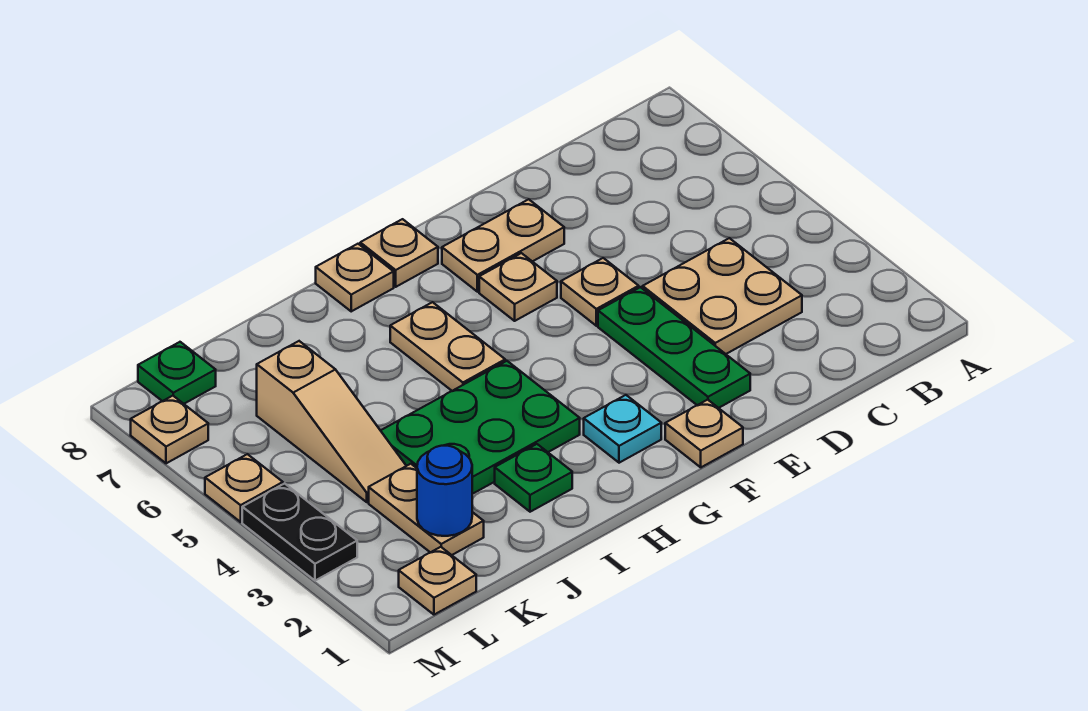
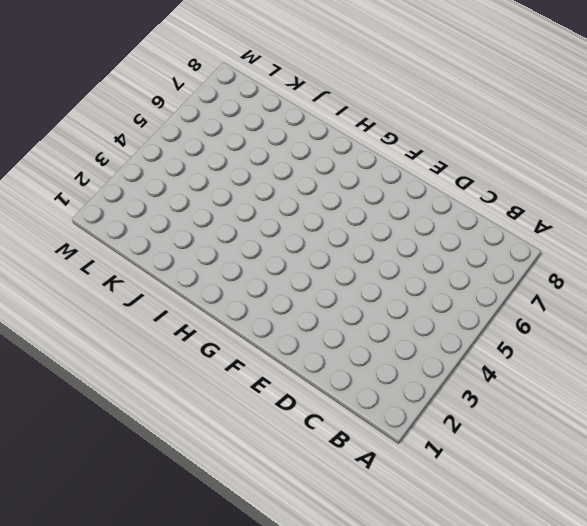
none -> tan 2x2 plate [643,238,802,354]
none -> green 1x3 plate [598,287,750,408]
none -> tan 1x1 plate [561,258,639,326]

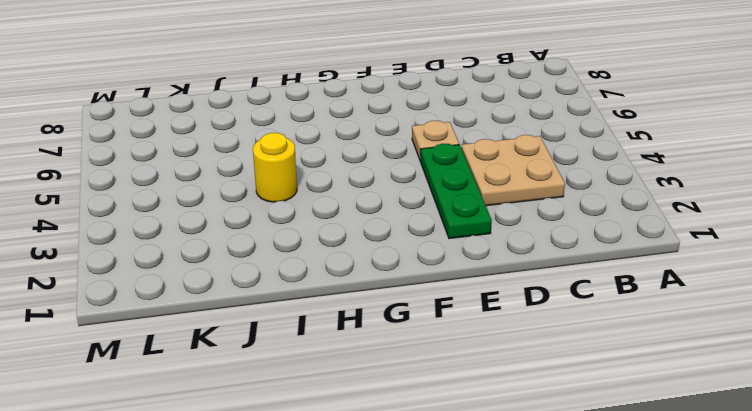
yellow 1x1 round brick [253,133,297,202] -> green 2x3 plate [380,361,580,494]
none -> tan 1x2 plate [442,199,564,292]
none -> tan 1x1 plate [665,400,743,467]
none -> tan 1x1 plate [479,253,557,321]

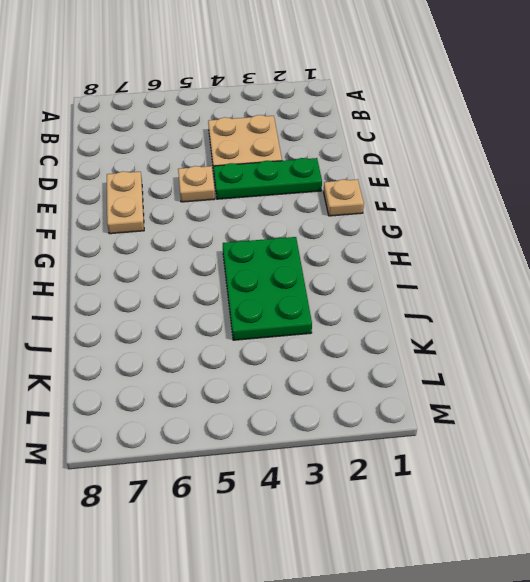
none -> tan 1x1 plate [479,253,557,321]
none -> cyan 1x1 plate [584,395,661,463]
none -> tan 1x1 plate [360,219,438,287]

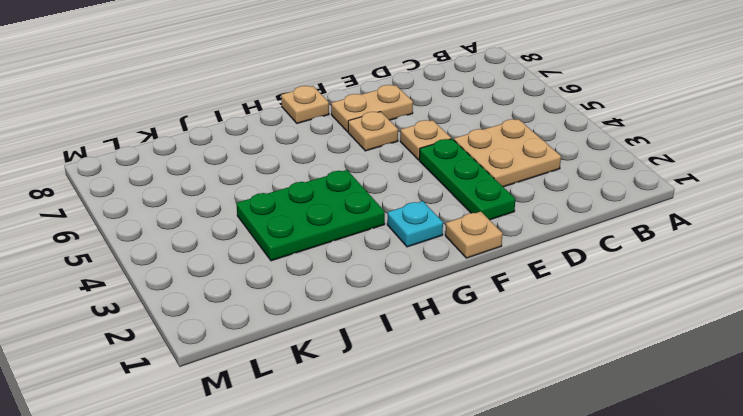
none -> tan 1x2 plate [390,302,505,391]
none -> tan 1x1 plate [316,244,394,311]
none -> green 1x1 plate [495,444,572,512]

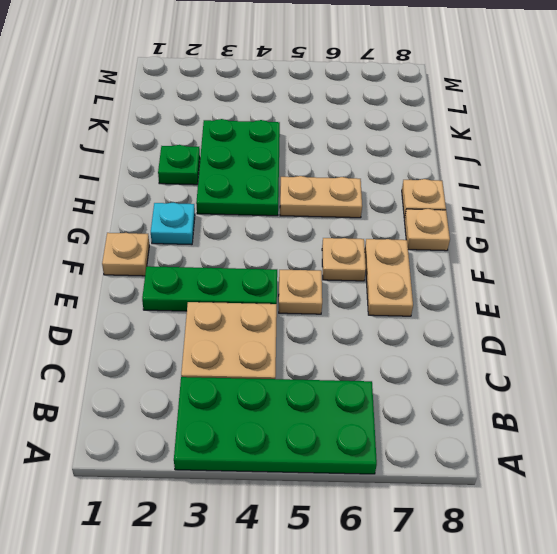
green 2x4 plate [174,377,377,474] -> none
none -> tan 1x2 plate [369,464,484,555]
none -> tan 1x3 slope [257,341,406,502]
none -> tan 1x1 plate [399,547,476,615]

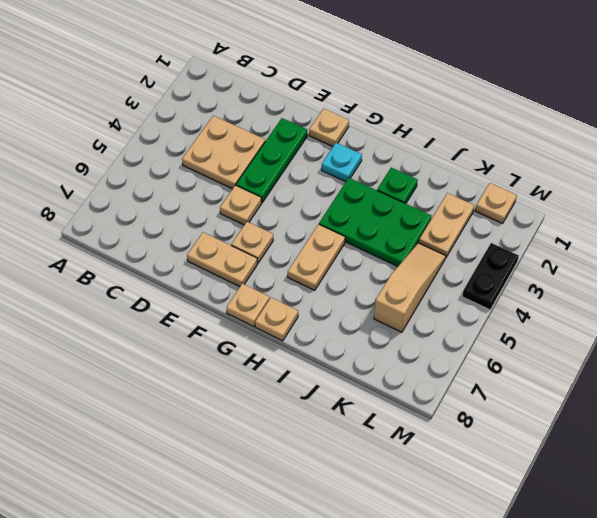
none -> green 1x1 plate [138,342,216,404]
none -> tan 1x1 plate [205,454,283,522]
none -> tan 1x1 plate [131,396,208,463]

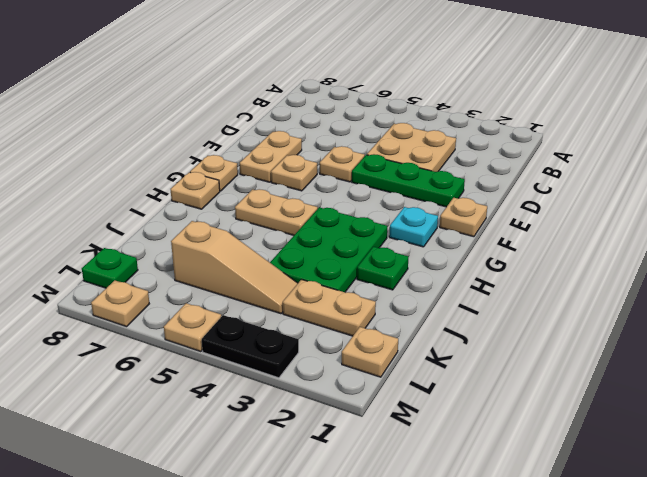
none -> blue 1x1 round brick [417,446,472,536]

